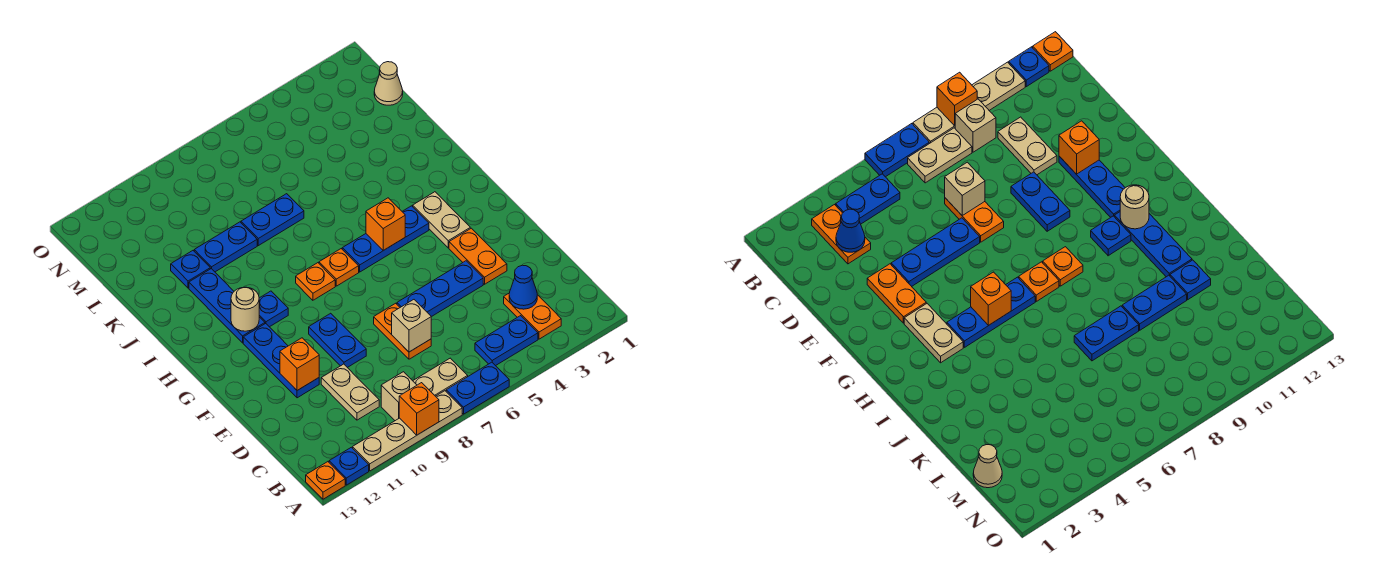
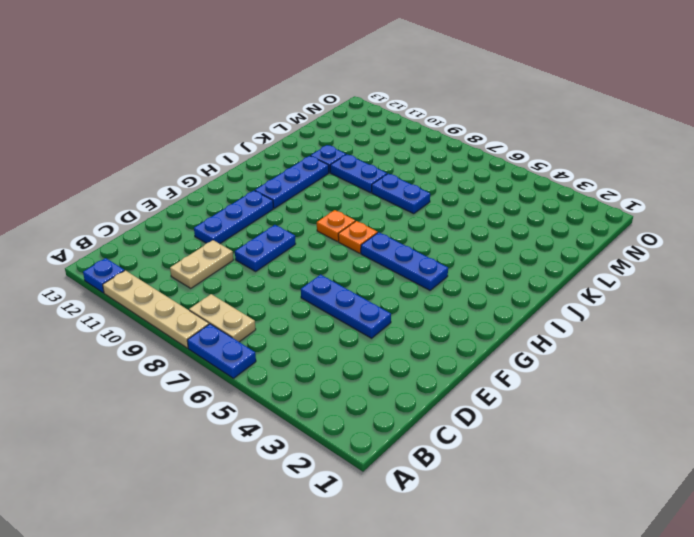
none -> orange 1x1 plate [306,462,345,499]
none -> orange 1x2 plate [504,294,561,339]
none -> blue 1x2 plate [475,316,538,366]
none -> tan 1x1 brick [381,372,417,421]

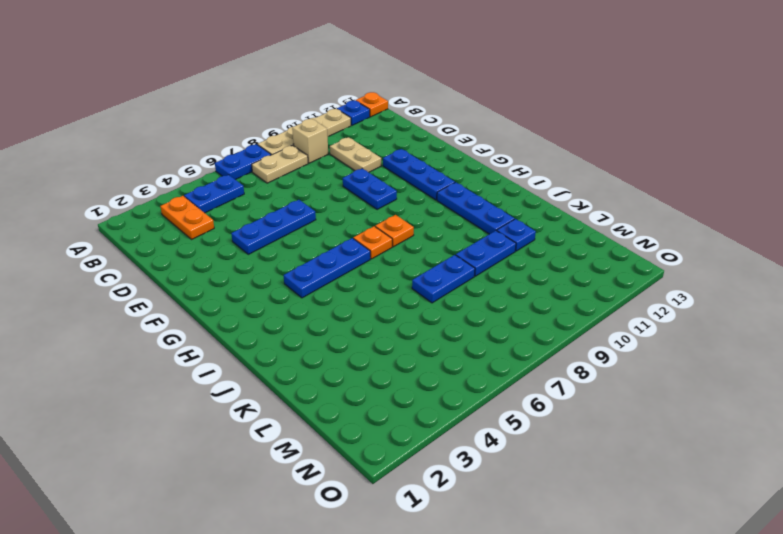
none -> orange 1x2 plate [374,303,431,359]
none -> orange 1x2 plate [449,228,507,284]
none -> tan 1x2 plate [413,192,470,248]
none -> blue 1x1 plate [259,291,288,327]

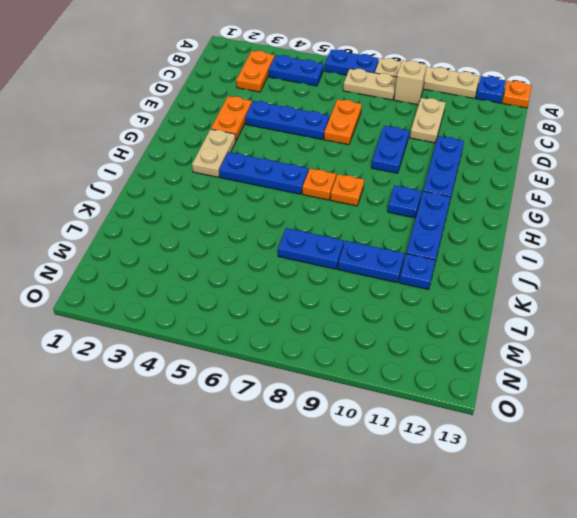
none -> tan 1x1 cone [374,62,403,105]
none -> orange 1x1 brick [399,383,439,435]
none -> blue 1x1 cone [509,265,537,309]
none -> tan 1x1 brick [392,300,431,352]

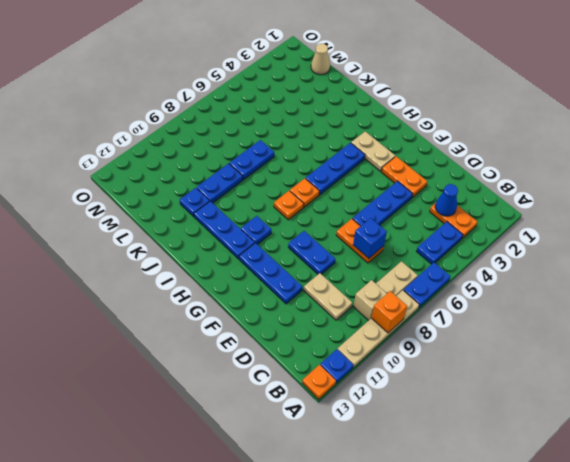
blue 1x1 brick [353,218,387,259] -> tan 1x1 brick [392,300,431,352]
none -> orange 1x1 brick [280,338,319,390]
none -> orange 1x1 brick [366,198,405,250]
none -> tan 1x1 round brick [231,287,259,331]

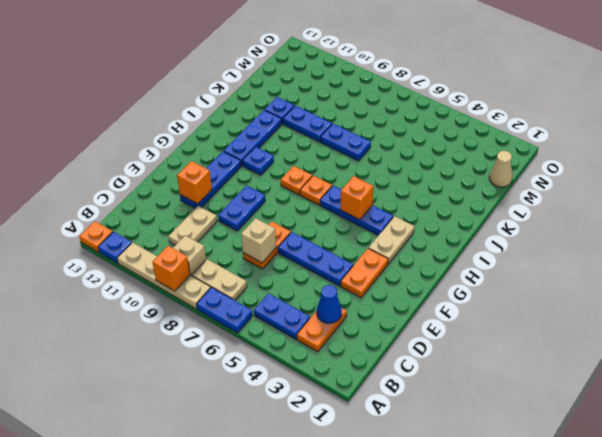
none -> tan 1x1 round brick [231,287,259,331]

